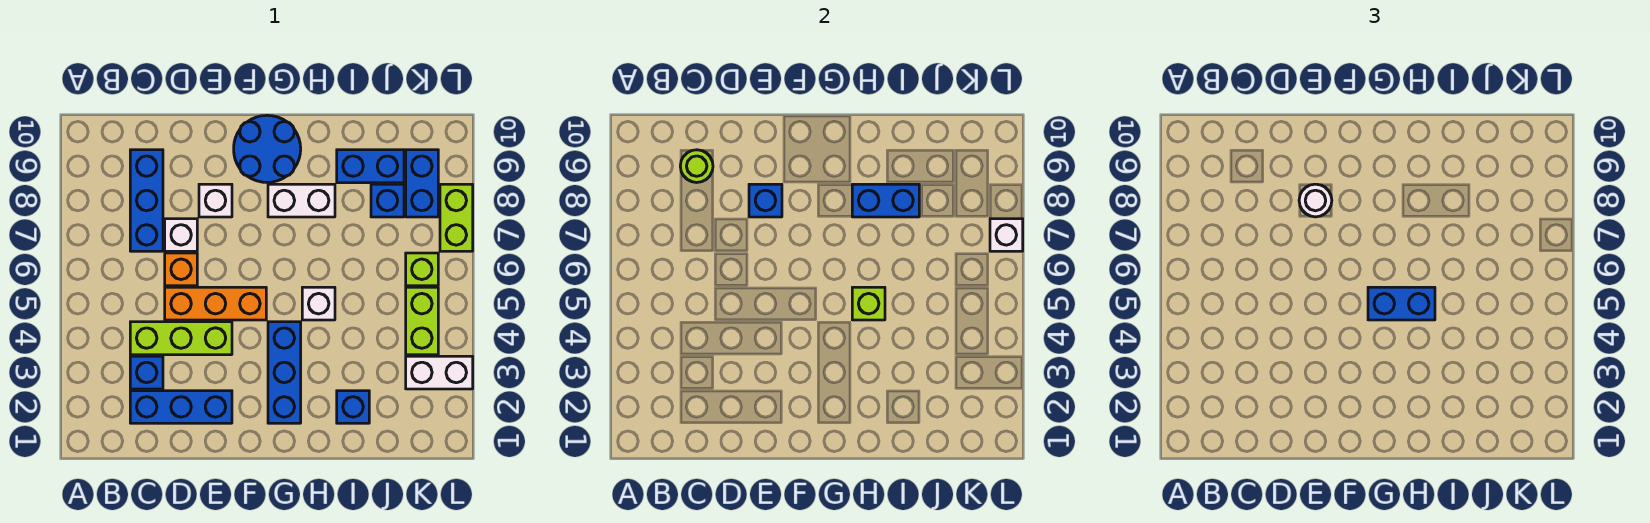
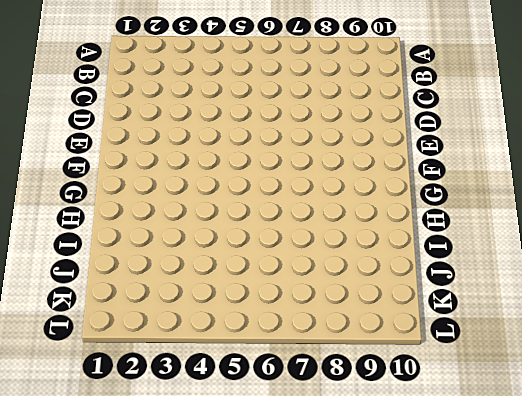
none -> blue 1x3 brick [130,391,232,423]
none -> blue 1x1 brick [130,356,163,389]
none -> lime 1x3 brick [130,322,232,355]

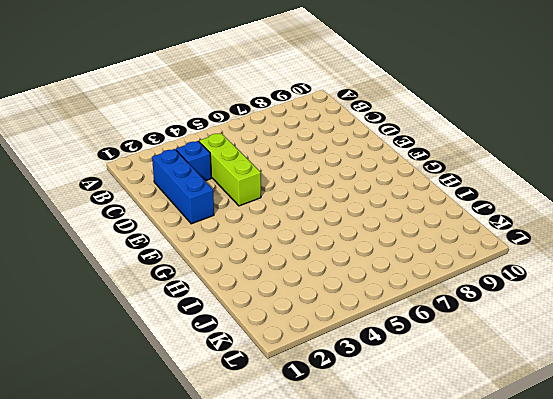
none -> blue 1x3 brick [130,150,163,251]
none -> orange 1x3 brick [165,287,266,320]
none -> orange 1x1 brick [165,253,197,286]

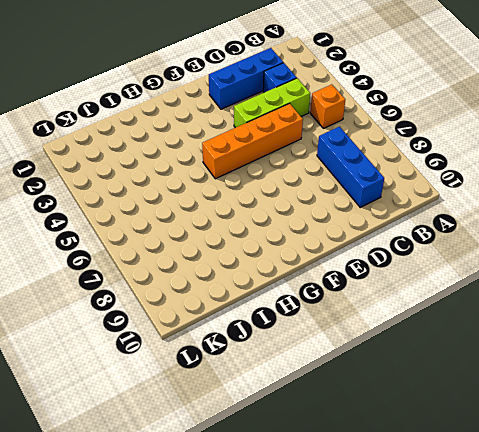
orange 1x1 brick [310,84,345,128] -> orange 1x1 brick moved to [165,253,197,286]
orange 1x4 brick [202,103,303,179] -> orange 1x3 brick [165,287,266,320]
none -> white 1x1 brick [165,219,197,251]
none -> white 1x1 brick [199,184,232,217]
none -> blue 2x2 round brick [234,115,301,183]

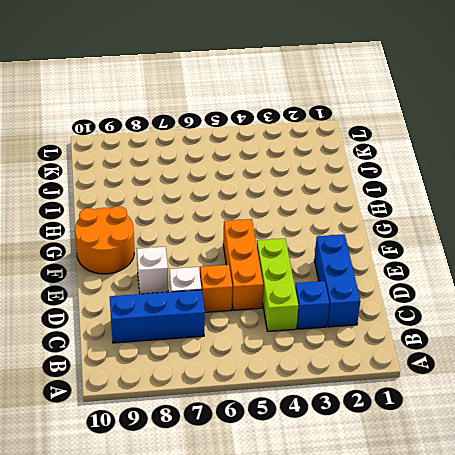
orange 2x2 round brick [75,206,134,274] -> blue 2x2 round brick [234,115,301,183]
none -> blue 1x3 brick [268,322,301,423]
none -> white 1x2 brick [268,184,335,217]
none -> white 1x1 brick [302,287,335,320]

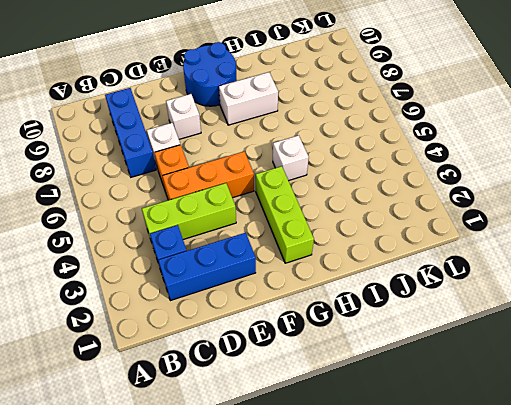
lime 1x3 brick [256,166,314,263] -> blue 1x3 brick [268,322,301,423]
none -> blue 1x1 brick [337,391,369,423]
none -> blue 1x2 brick [337,150,404,183]
none -> blue 1x1 brick [371,184,404,217]

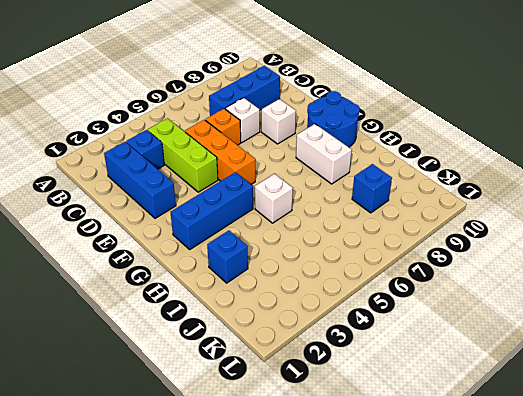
none -> blue 1x2 brick [337,150,404,183]
none -> white 1x2 brick [406,356,473,389]
none -> lime 1x2 brick [406,287,438,355]

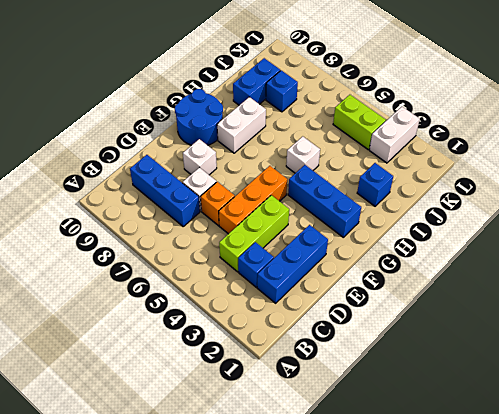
none -> lime 1x1 brick [406,253,438,286]
none -> blue 1x2 brick [406,150,438,217]
none -> lime 1x2 brick [440,184,473,251]

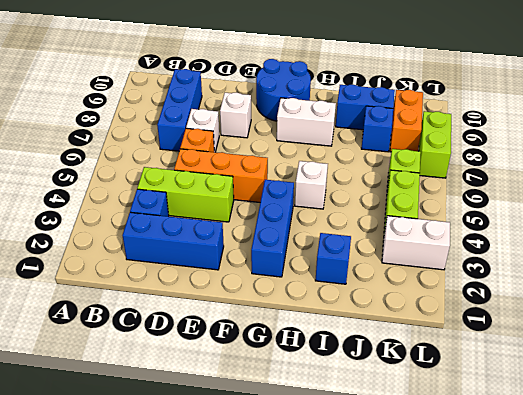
orange 1x2 brick [390,90,423,152] -> blue 1x2 brick [406,150,438,217]
none -> lime 1x1 round brick [680,150,713,183]
none -> blue 1x1 brick [749,184,782,217]
none -> lime 1x1 brick [852,287,885,320]

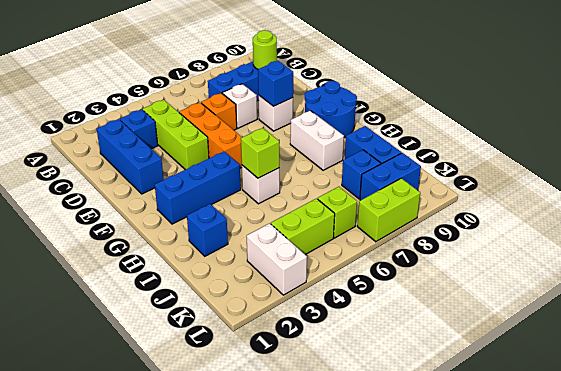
none -> blue 1x2 brick [852,184,919,217]
none -> white 1x1 brick [990,219,1023,251]
none -> white 1x1 round brick [1299,184,1332,217]

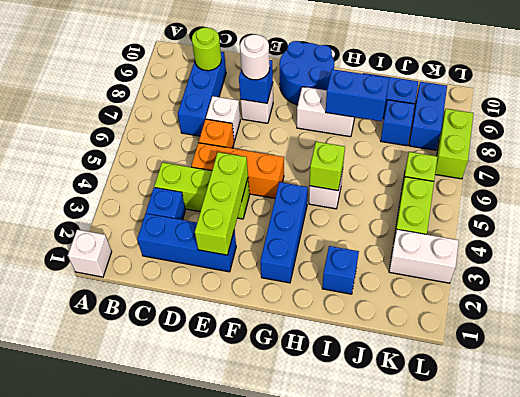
white 1x1 brick [68,230,112,277] -> white 1x1 brick moved to [990,219,1023,251]
lime 1x3 brick [195,152,248,255] -> none
none -> blue 1x2 brick [1368,287,1435,320]

